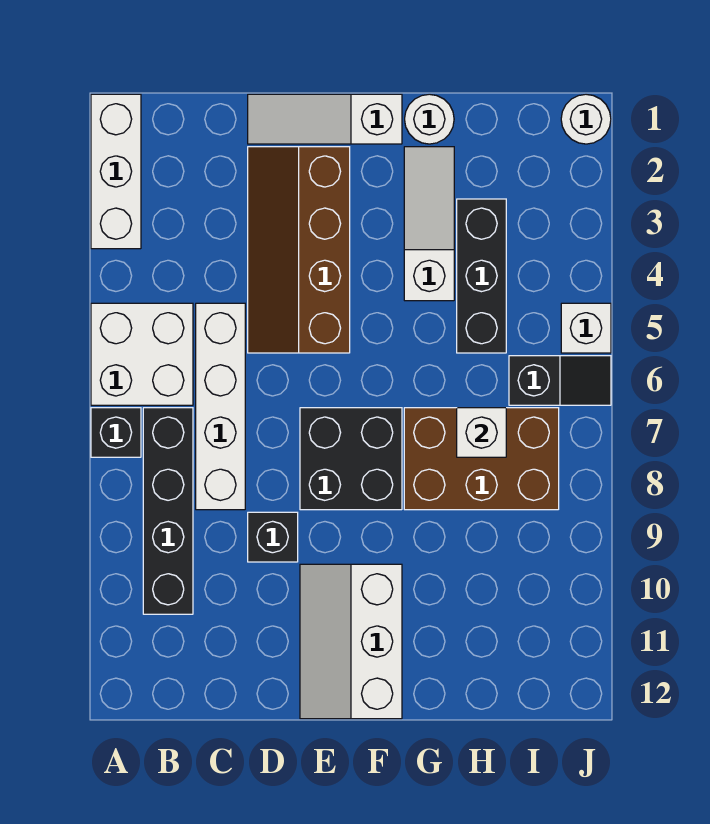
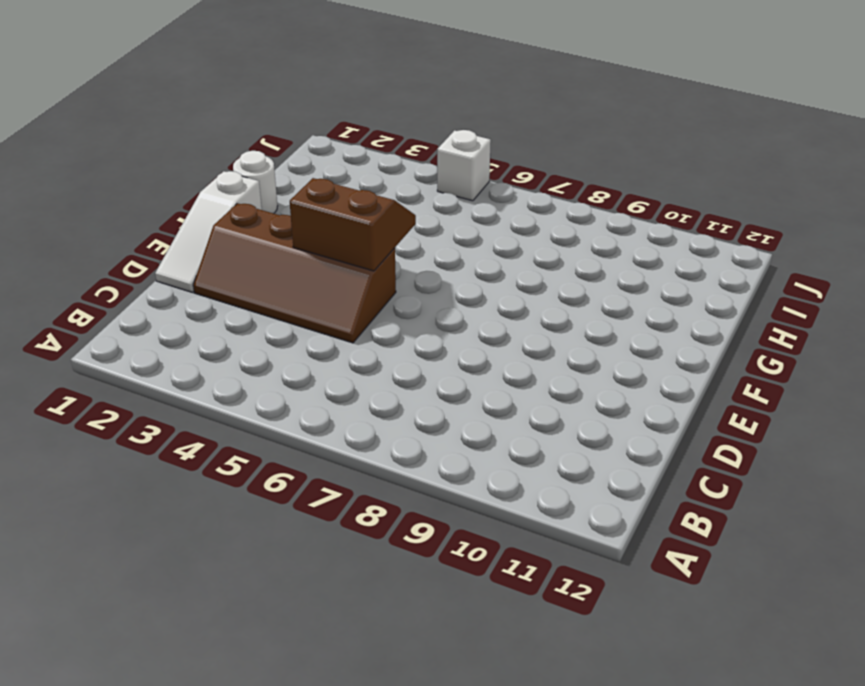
brown 2x2 slope [290,178,416,271] -> none
none -> white 1x3 brick [91,94,141,249]
none -> white 2x2 brick [91,303,193,405]
none -> black 1x1 brick [91,408,141,457]

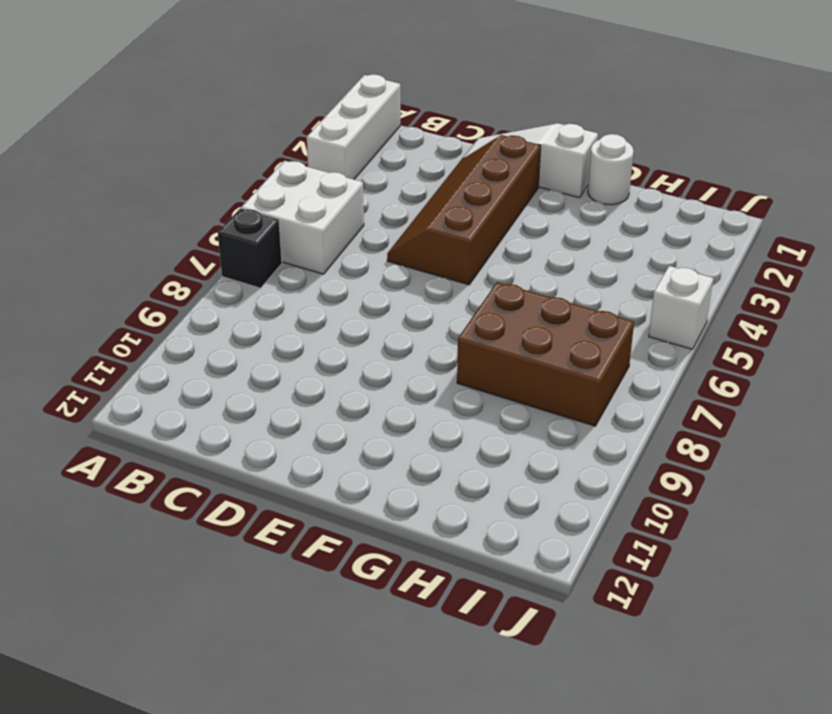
none -> black 1x4 brick [143,408,193,614]
none -> white 1x4 brick [196,303,245,510]
none -> black 1x1 brick [248,512,298,562]

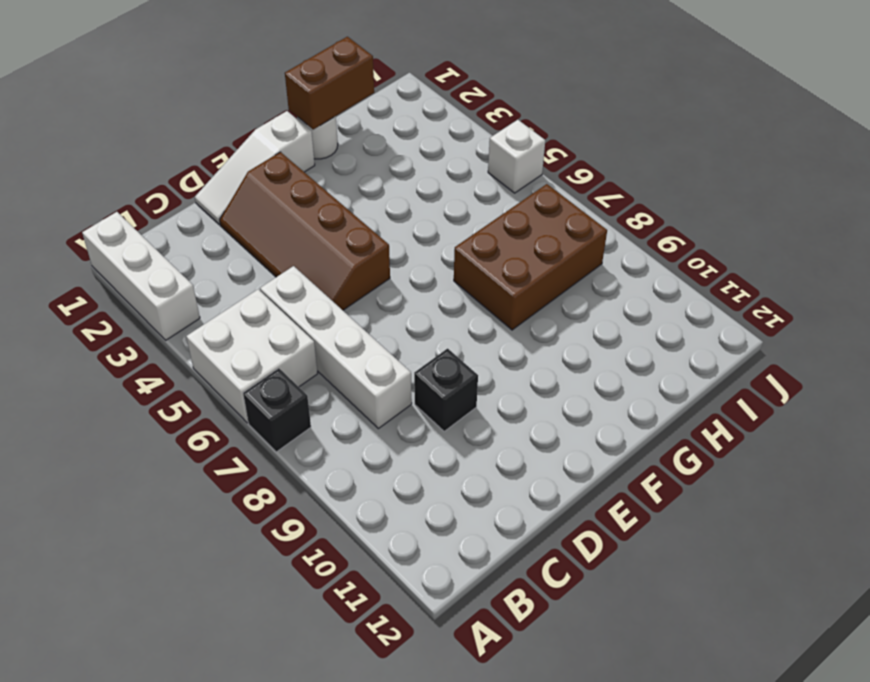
brown 1x2 brick [285,37,374,130] -> none
none -> black 1x4 brick [143,408,193,614]
none -> black 2x2 brick [300,408,402,510]
none -> white 2x3 slope [300,564,402,719]

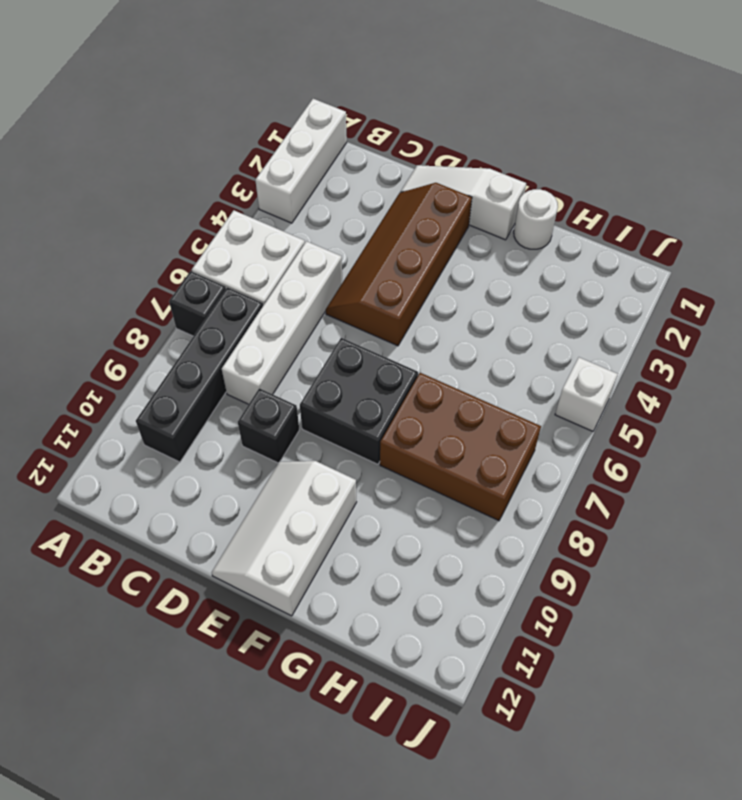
none -> white 1x3 slope [404,147,454,301]
none -> black 1x3 brick [457,199,506,353]
none -> black 1x2 slope [509,356,611,405]

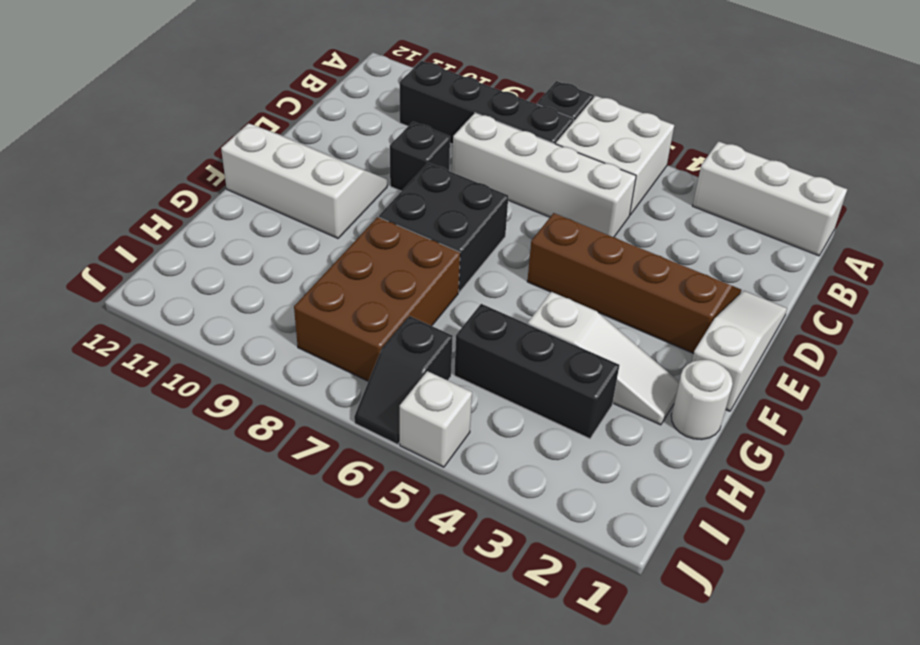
none -> white 1x1 round brick [561,94,611,144]
none -> white 1x1 brick [457,408,506,457]

